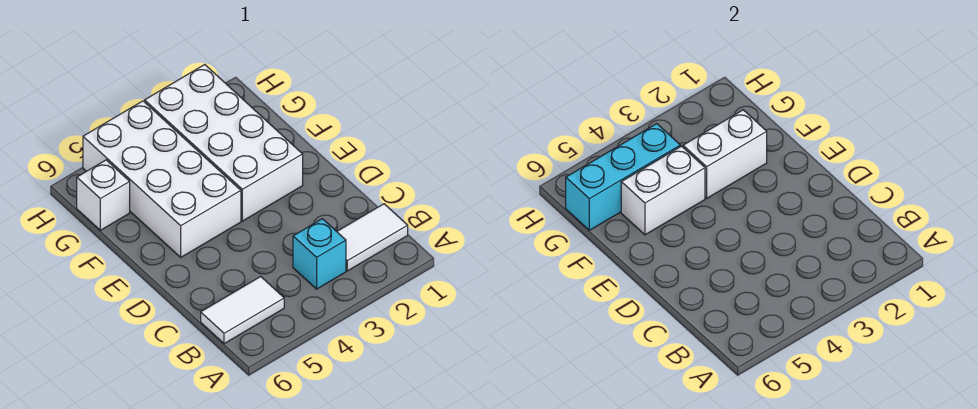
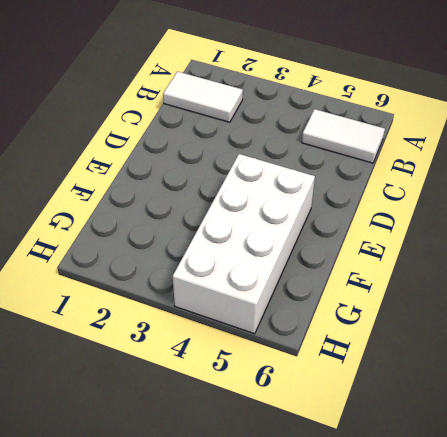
none -> cyan 1x1 brick [293,219,346,289]
none -> white 2x4 brick [145,65,303,221]

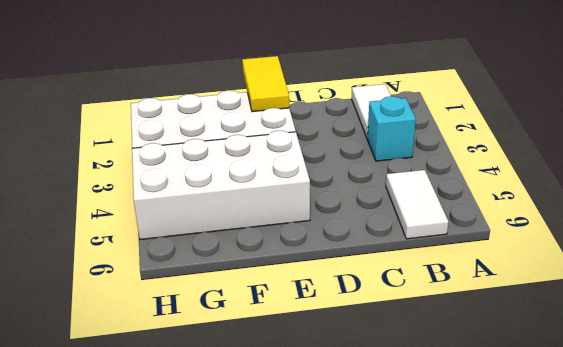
yellow 1x2 tile [242,56,289,112] -> none
none -> white 1x1 brick [77,160,130,230]
none -> white 1x2 brick [683,110,767,198]

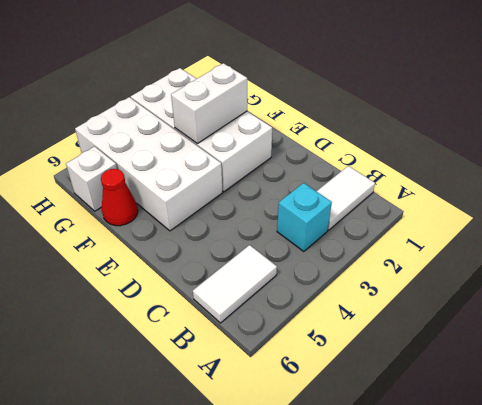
red 1x1 cone [101,169,138,226] -> none
none -> white 1x2 brick [621,146,705,235]
none -> cyan 1x3 brick [566,124,680,230]

